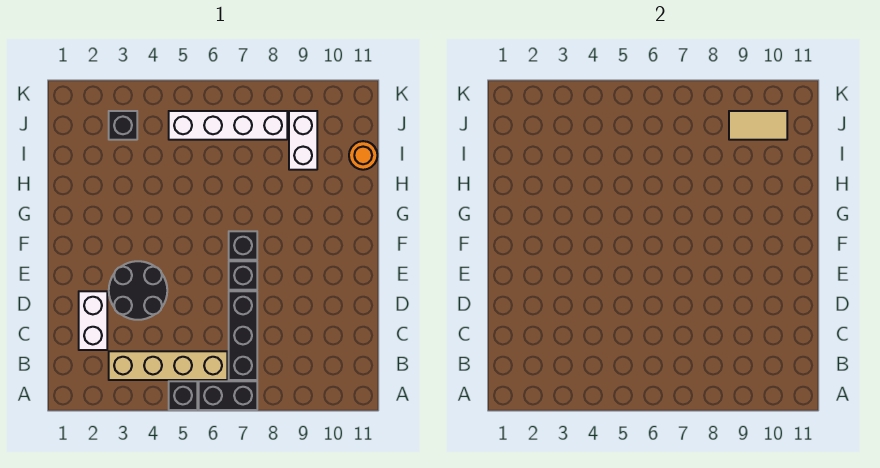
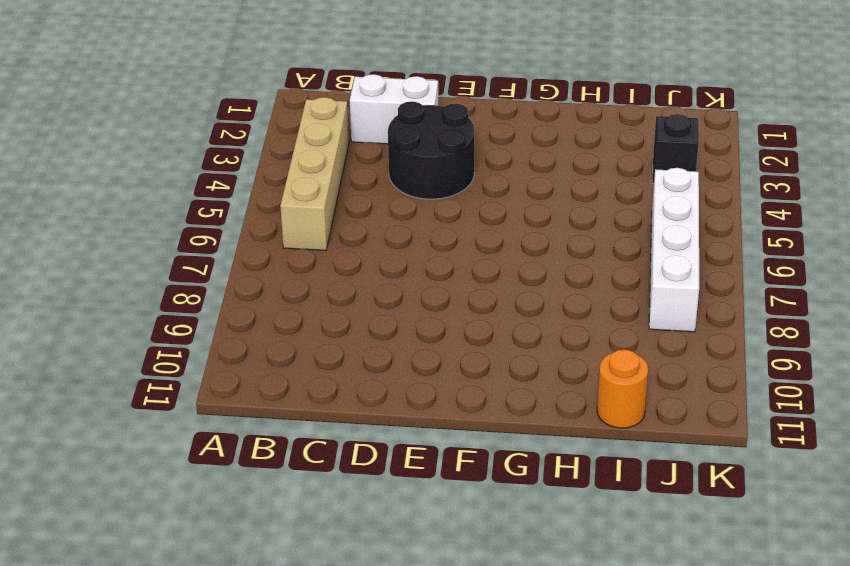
none -> black 1x1 brick [169,381,197,410]
none -> black 1x2 brick [199,381,257,410]
none -> black 1x3 brick [229,291,257,380]

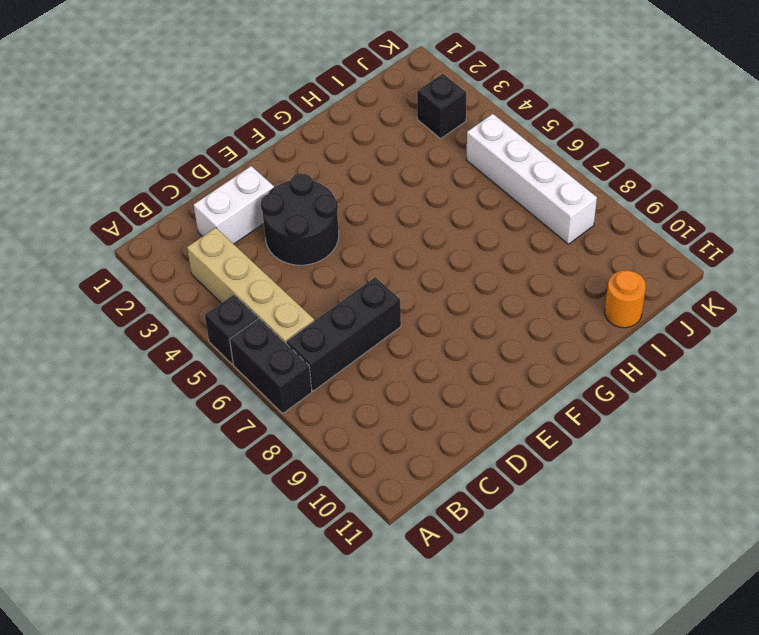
none -> black 1x1 brick [229,261,257,290]
none -> black 1x1 brick [229,231,257,260]
none -> white 1x2 brick [289,111,317,170]

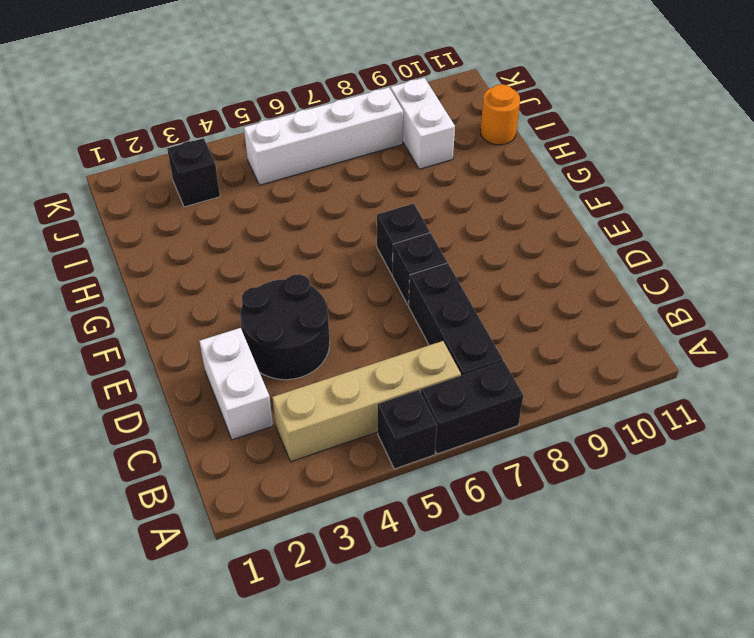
none -> tan 1x2 tile [729,111,787,140]

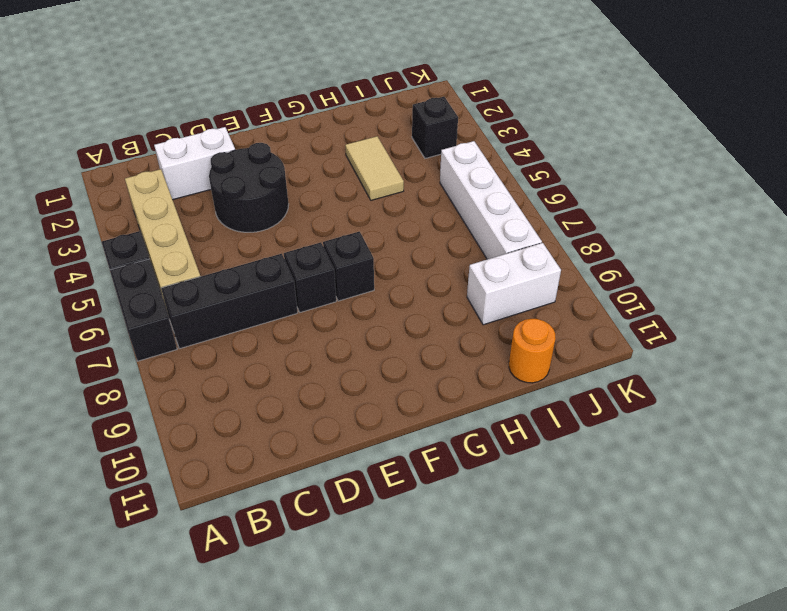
tan 1x2 tile [345,136,404,200] -> tan 1x2 tile moved to [729,111,787,140]

